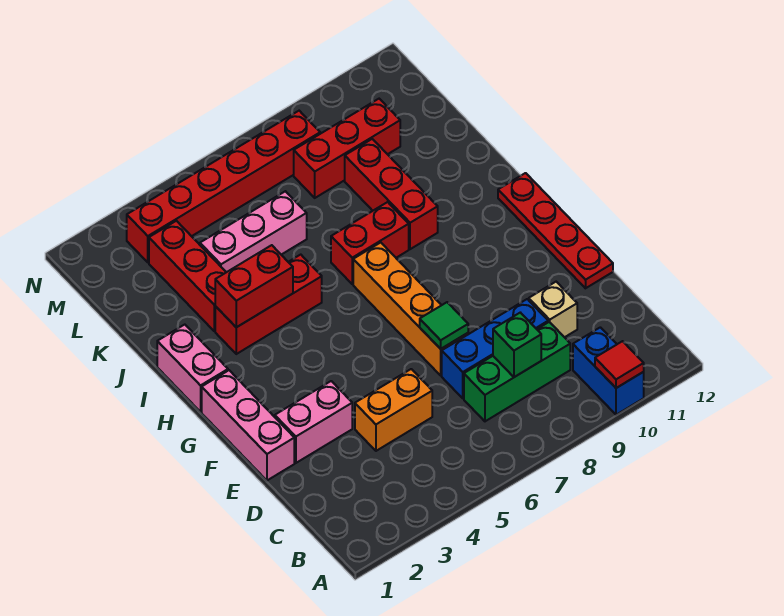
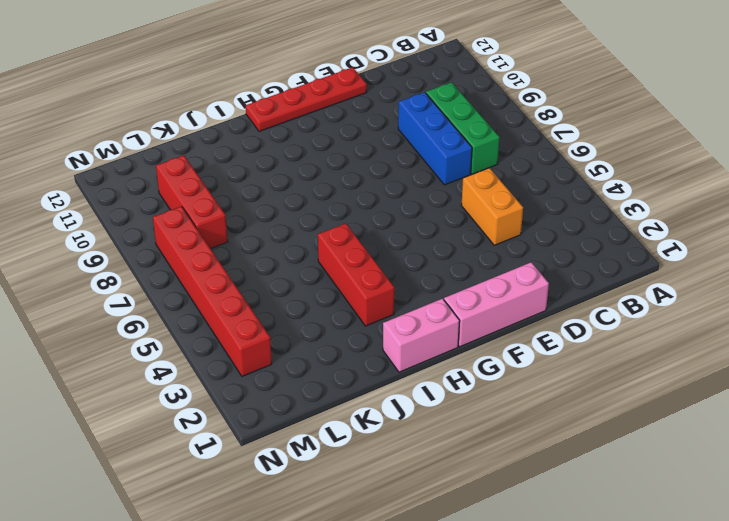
none -> blue 1x2 brick [573,327,644,415]
none -> tan 1x1 brick [529,282,577,337]
none -> pink 1x2 brick [275,381,352,463]

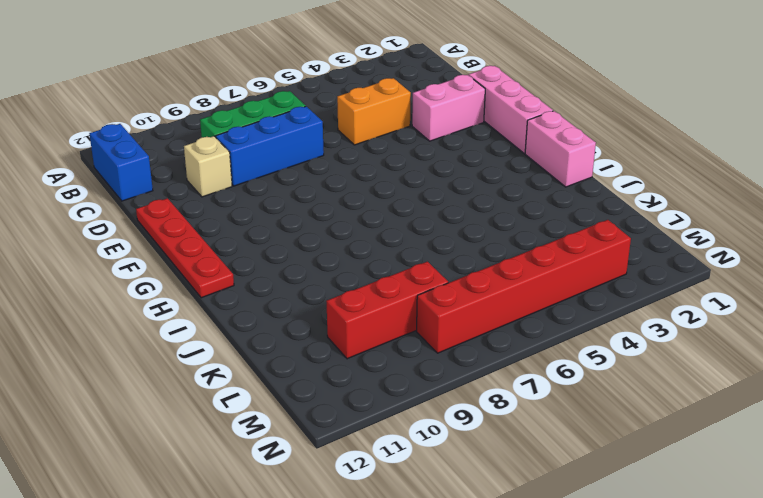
blue 1x2 brick [89,124,153,201] -> blue 1x2 brick moved to [573,327,644,415]
none -> orange 1x4 brick [353,243,468,375]
none -> red 1x3 brick [215,255,322,354]
none -> red 1x2 brick [331,202,409,284]

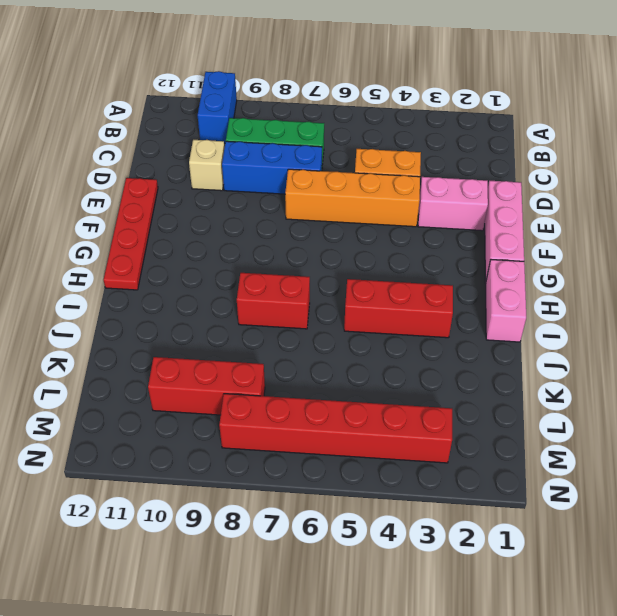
orange 1x4 brick [285,169,420,227] -> orange 1x4 brick turned to [353,243,468,375]
none -> red 1x3 brick [345,139,438,249]
none -> red 1x3 brick [149,221,226,331]
none -> pink 1x3 brick [200,191,307,272]

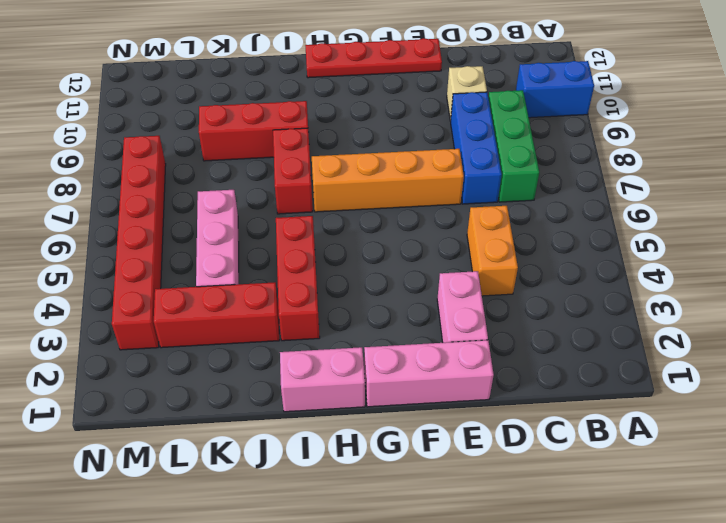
none -> red 1x3 brick [294,99,400,198]
none -> red 1x1 tile [595,341,644,388]
none -> green 1x1 brick [493,313,541,377]

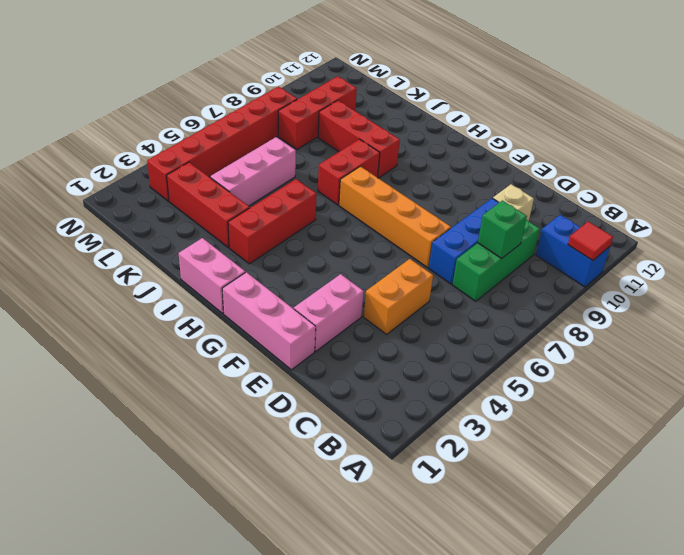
none -> red 1x4 plate [498,173,613,288]
none -> green 1x1 tile [420,302,468,349]
none -> red 1x2 brick [215,245,293,327]

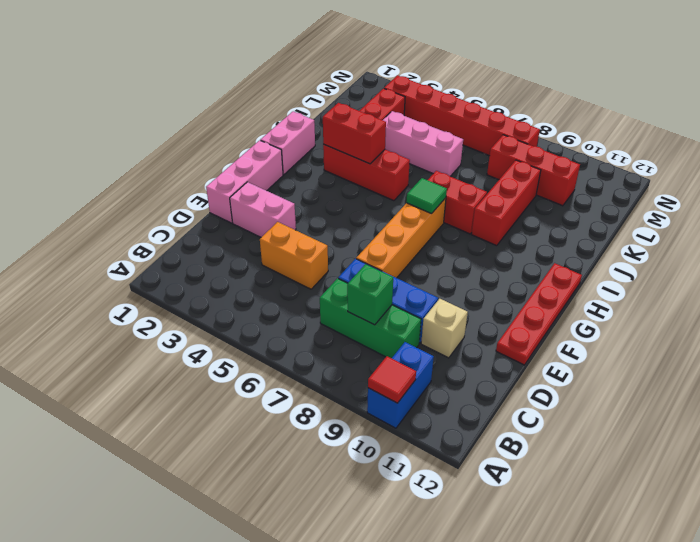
green 1x1 tile [406,178,447,214] -> green 1x1 tile moved to [420,302,468,349]

